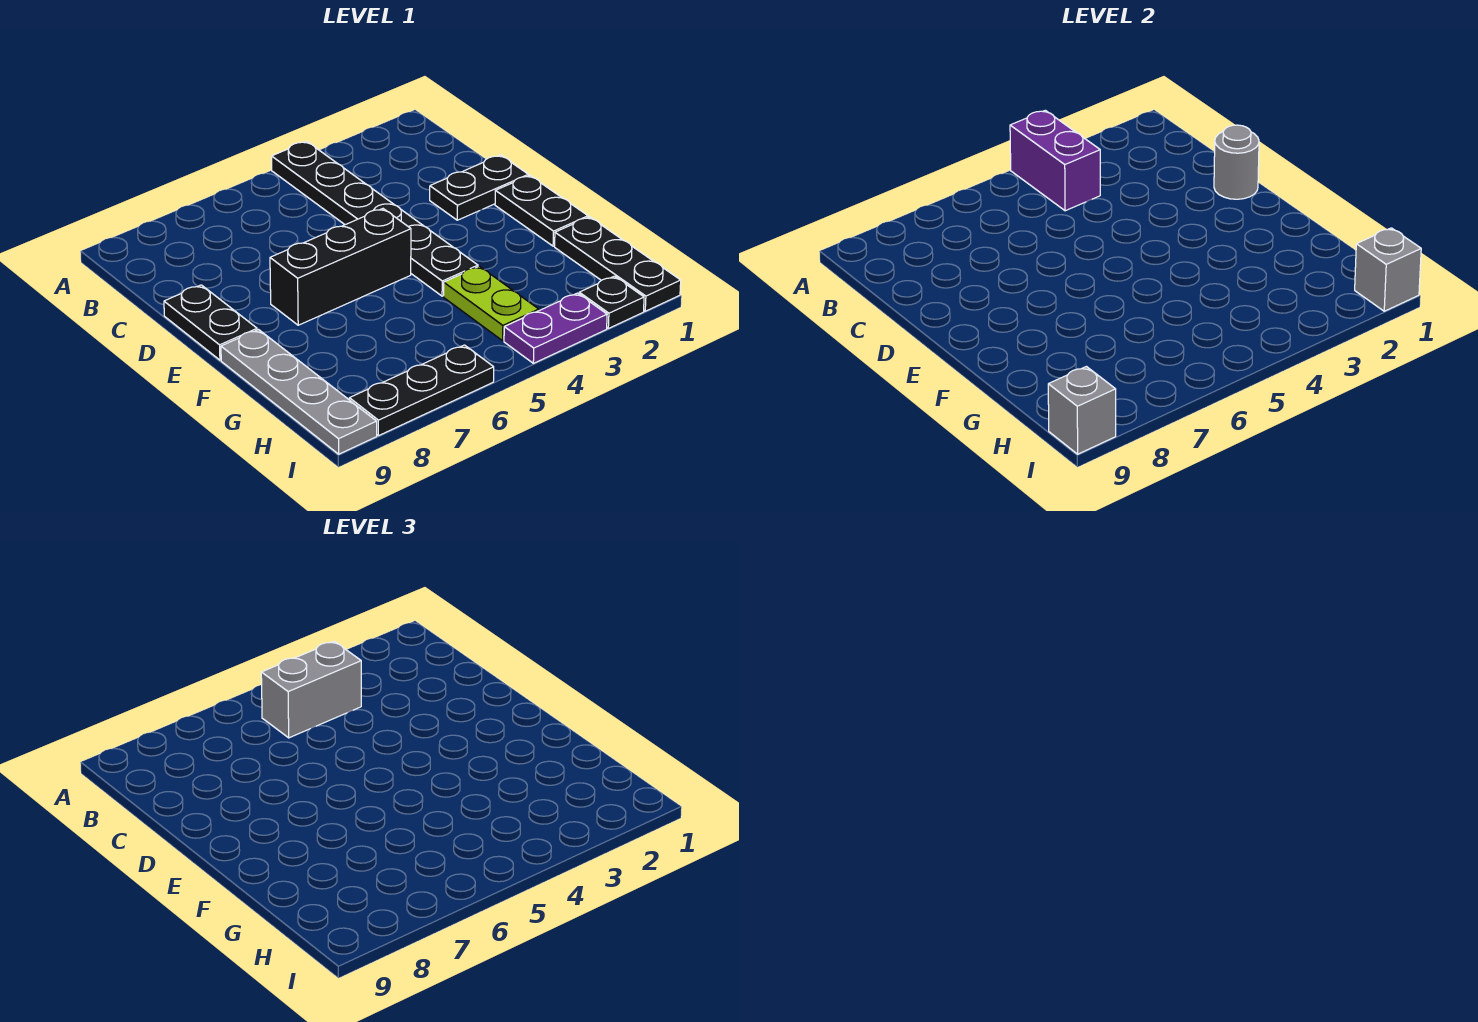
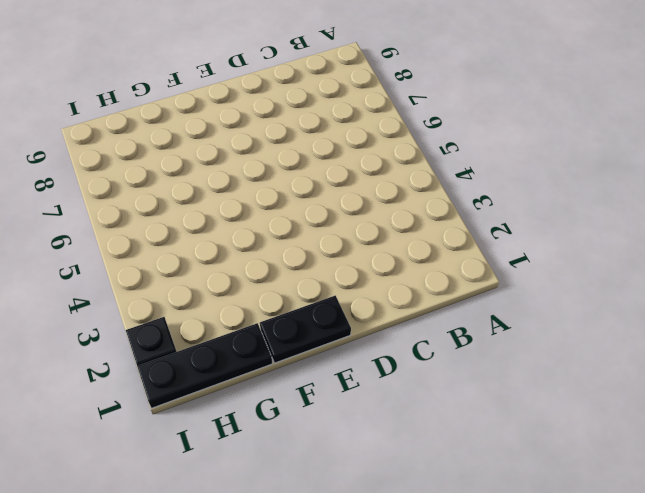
none -> black 1x6 plate [272,141,478,296]
none -> black 1x2 plate [430,155,528,220]
none -> black 1x2 plate [164,285,257,360]

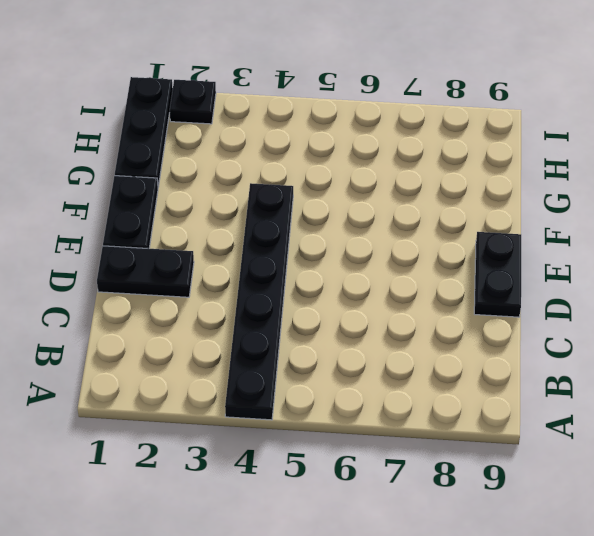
none -> black 1x3 brick [270,209,411,325]
none -> grey 1x4 plate [221,330,377,454]
none -> lime 1x2 plate [444,266,539,341]

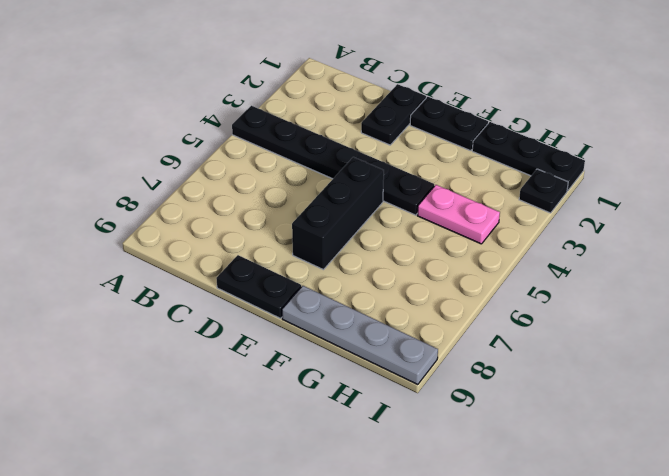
pink 1x2 plate [417,185,500,244] -> lime 1x2 plate [444,266,539,341]
none -> purple 1x2 plate [504,293,607,363]
none -> black 1x3 plate [349,345,494,436]
none -> purple 1x2 brick [1010,110,1100,211]

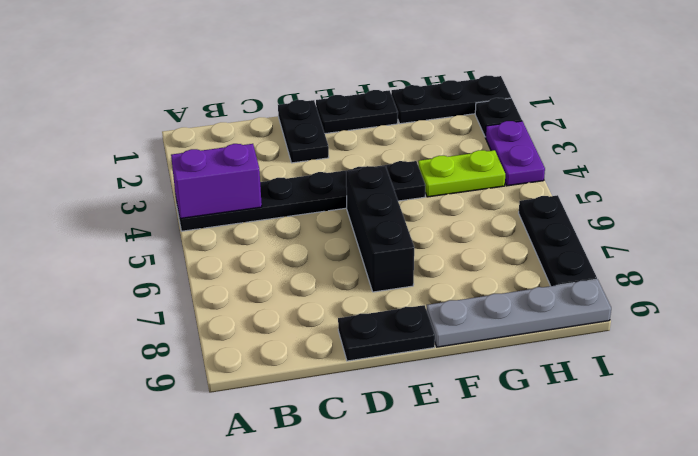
none -> grey 1x1 round brick [1214,125,1259,199]
none -> grey 1x1 brick [1355,228,1421,311]
none -> grey 1x1 brick [1048,367,1116,454]

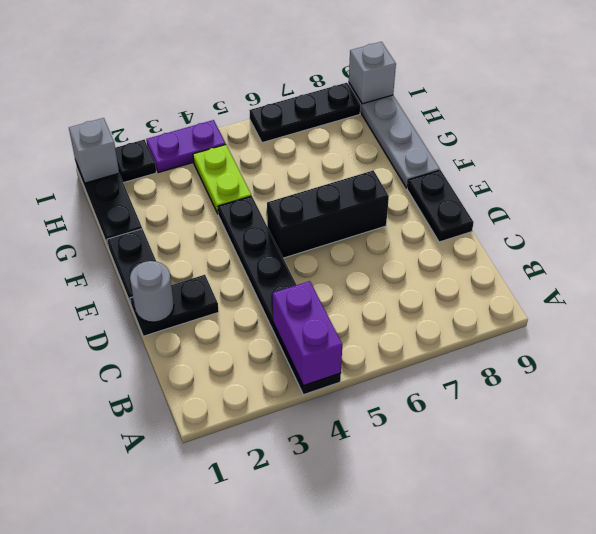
none -> grey 1x2 brick [261,641,361,738]

